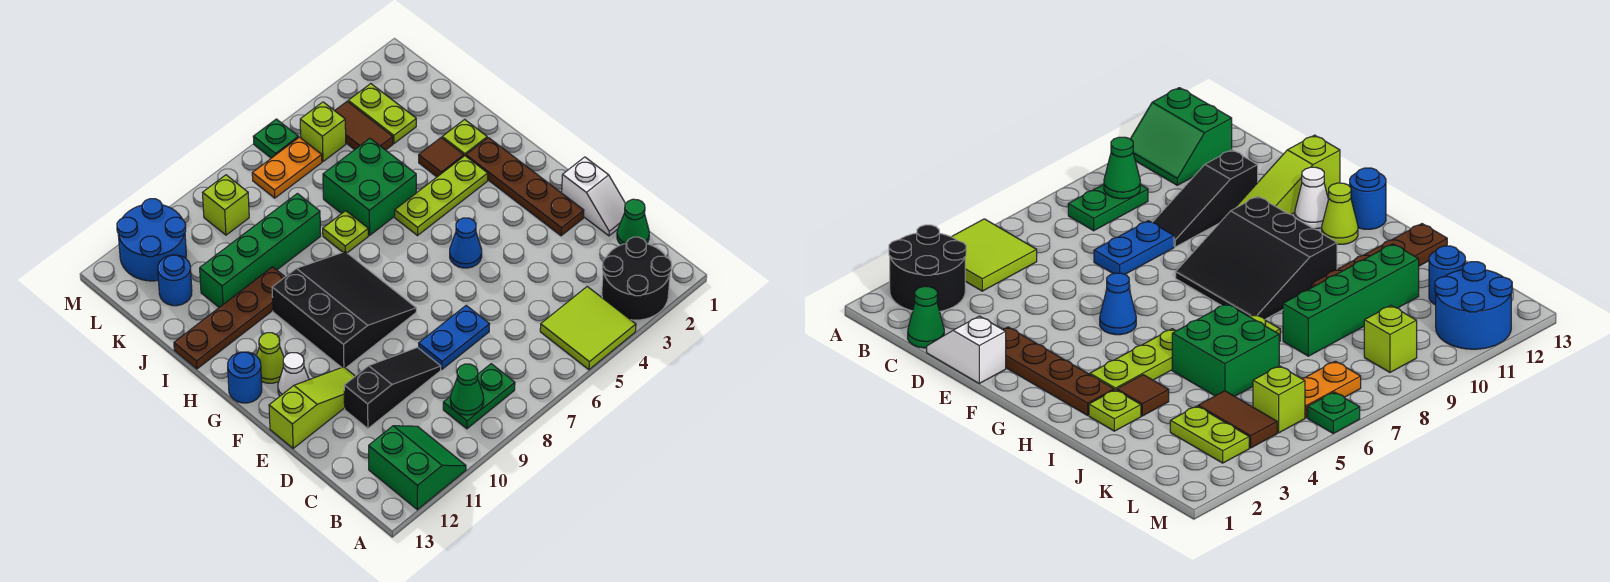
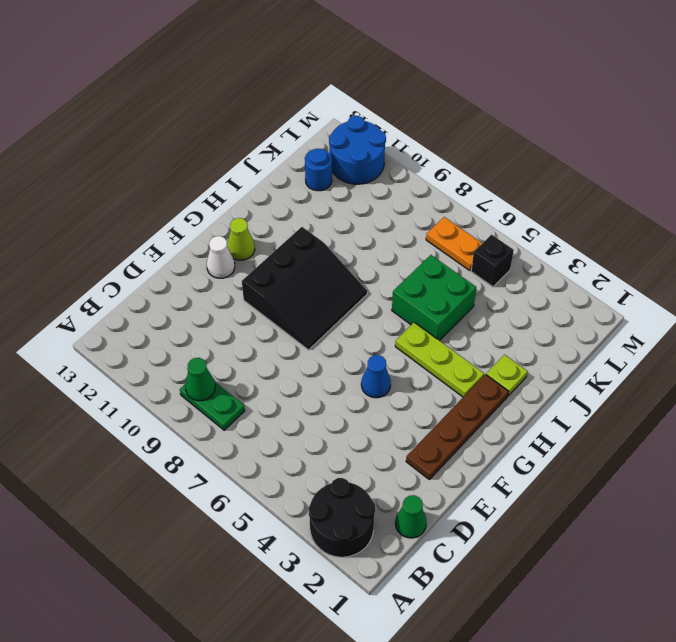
black 1x1 brick [471,235,514,287] -> lime 1x1 brick [300,102,346,161]
none -> lime 2x2 tile [540,287,636,370]
none -> green 2x2 slope [369,426,466,510]
none -> white 1x2 slope [562,157,625,236]
none -> blue 1x2 plate [419,306,490,369]

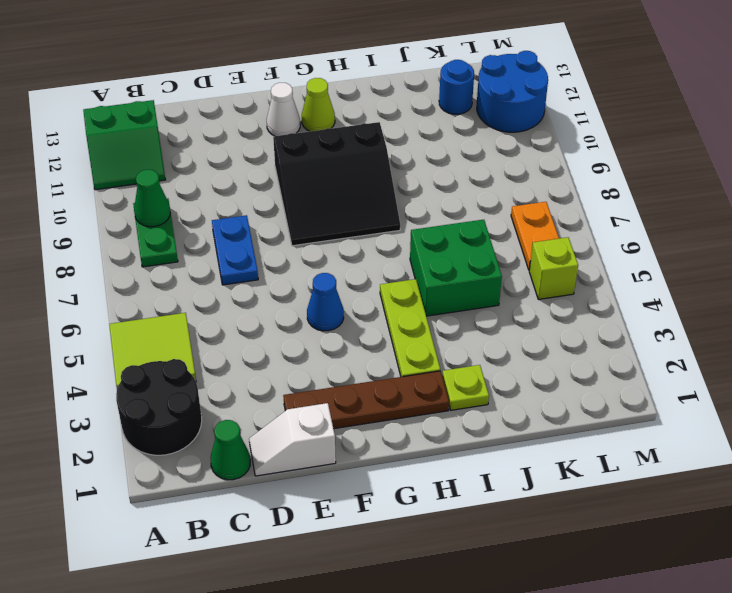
none -> black 1x3 slope [344,347,441,429]
none -> lime 1x3 slope [269,367,355,448]
none -> blue 1x1 round brick [228,352,262,403]
none -> brown 1x1 tile [419,138,464,177]

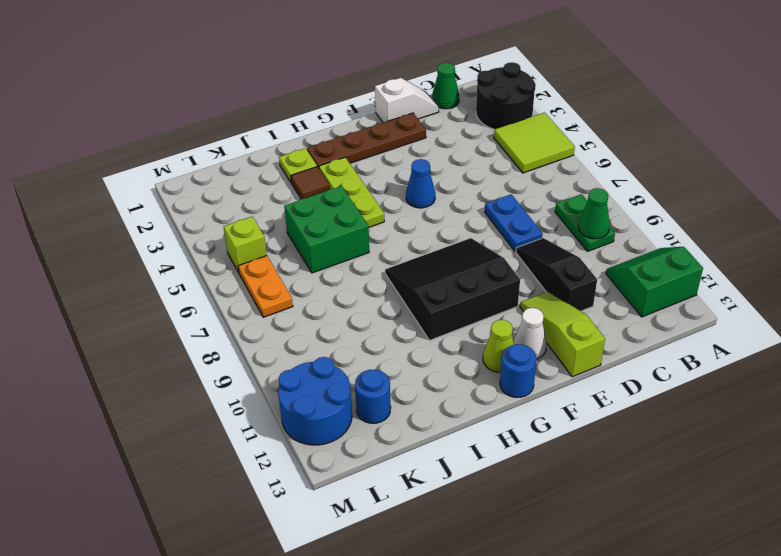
none -> lime 1x1 plate [323,211,368,253]
none -> brown 1x4 plate [174,267,285,369]
none -> green 1x4 brick [200,194,321,307]
none -> lime 1x2 plate [348,84,416,143]

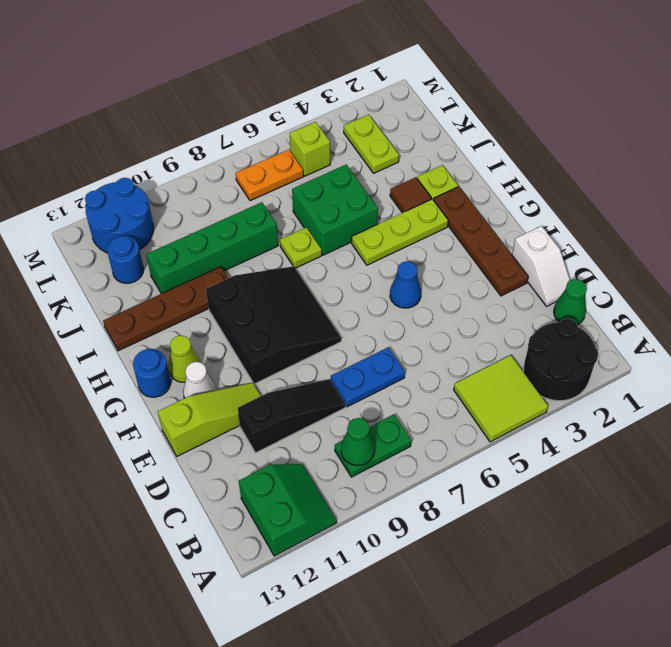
none -> brown 1x2 tile [335,101,393,150]
none -> lime 1x1 brick [203,175,249,235]
none -> green 1x1 plate [253,119,298,158]

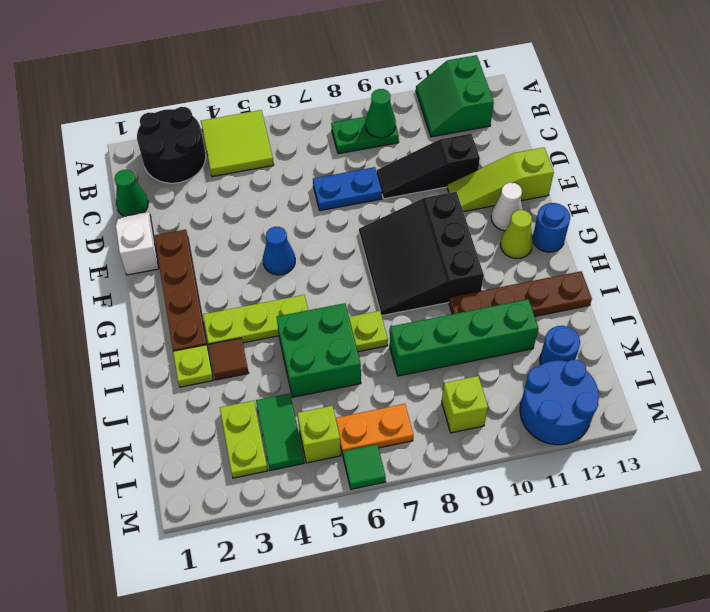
green 1x2 tile [256,393,304,470] -> brown 1x2 tile [335,101,393,150]
green 1x1 tile [343,444,386,489] -> green 1x1 plate [253,119,298,158]

